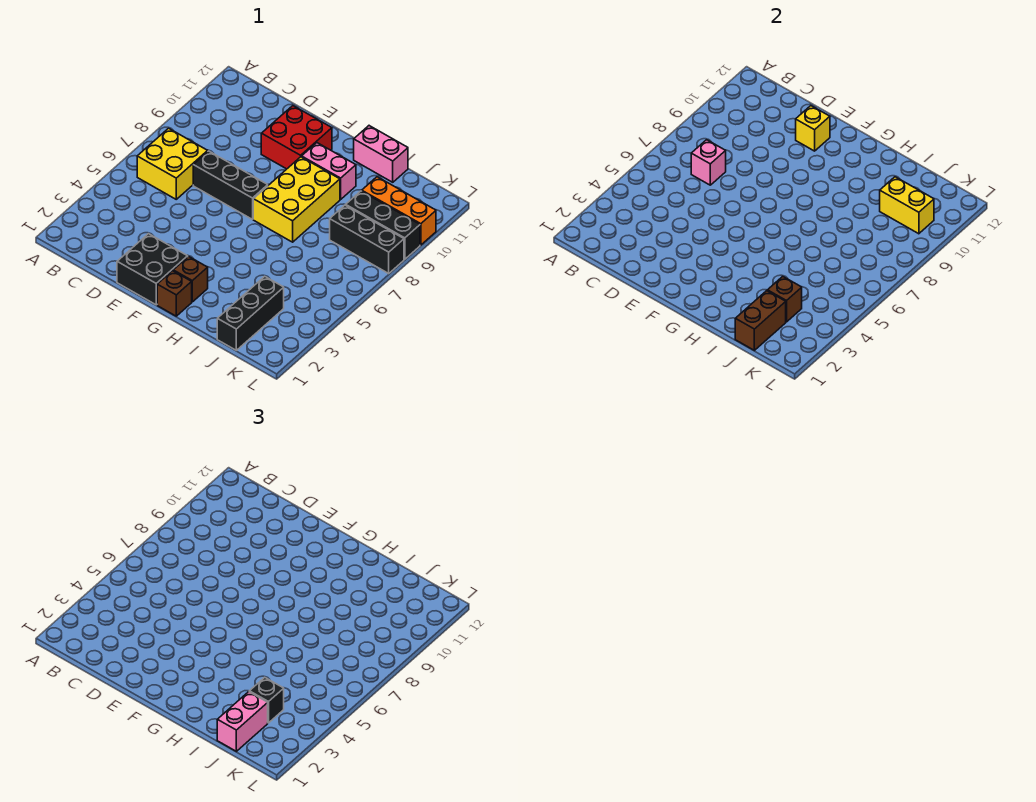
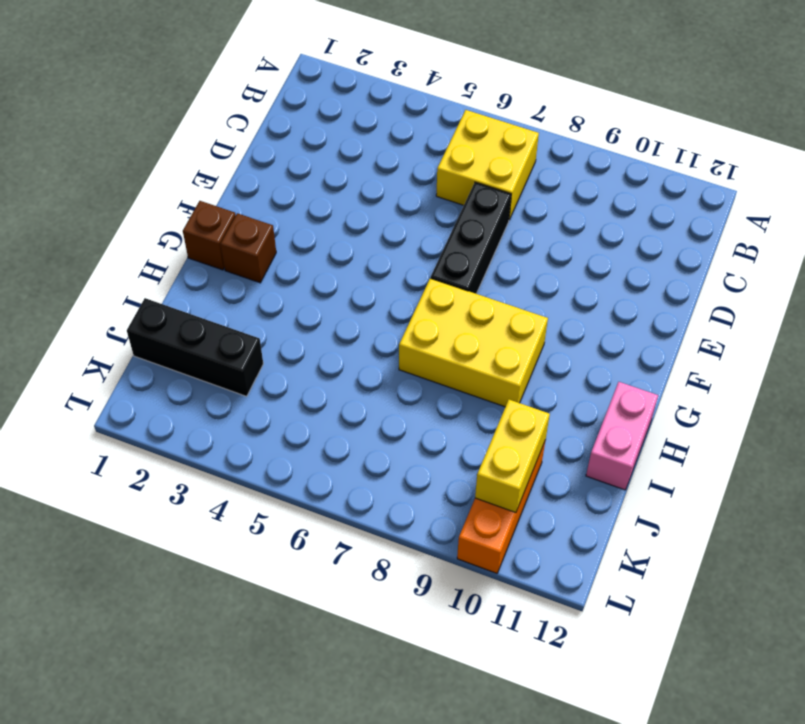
none -> black 2x2 brick [117,234,188,305]
none -> red 2x2 brick [261,106,332,169]
none -> pink 1x2 brick [302,143,356,199]

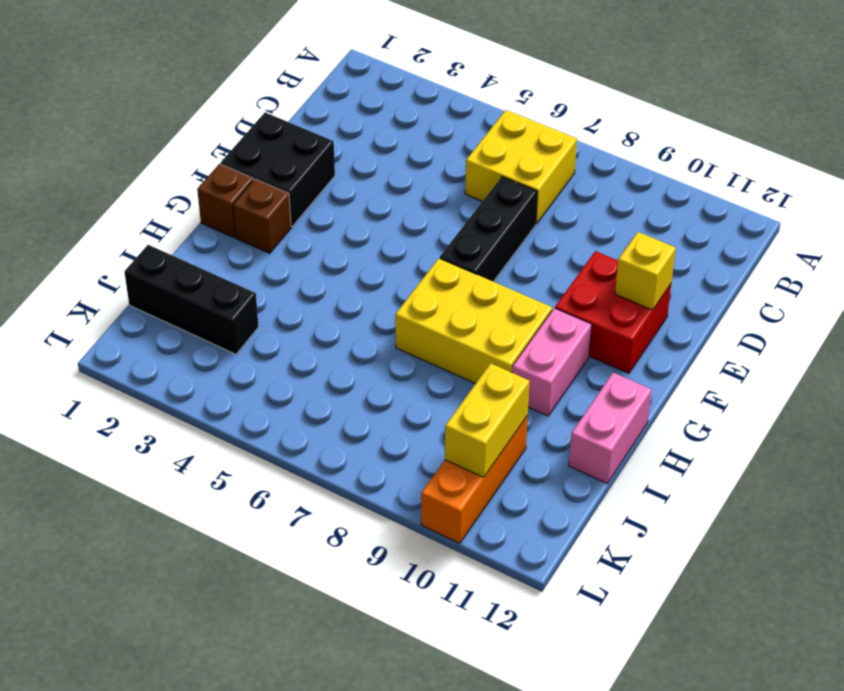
none -> black 1x3 brick [330,205,404,273]
none -> black 1x3 brick [346,191,420,259]
none -> pink 1x1 brick [691,140,726,185]

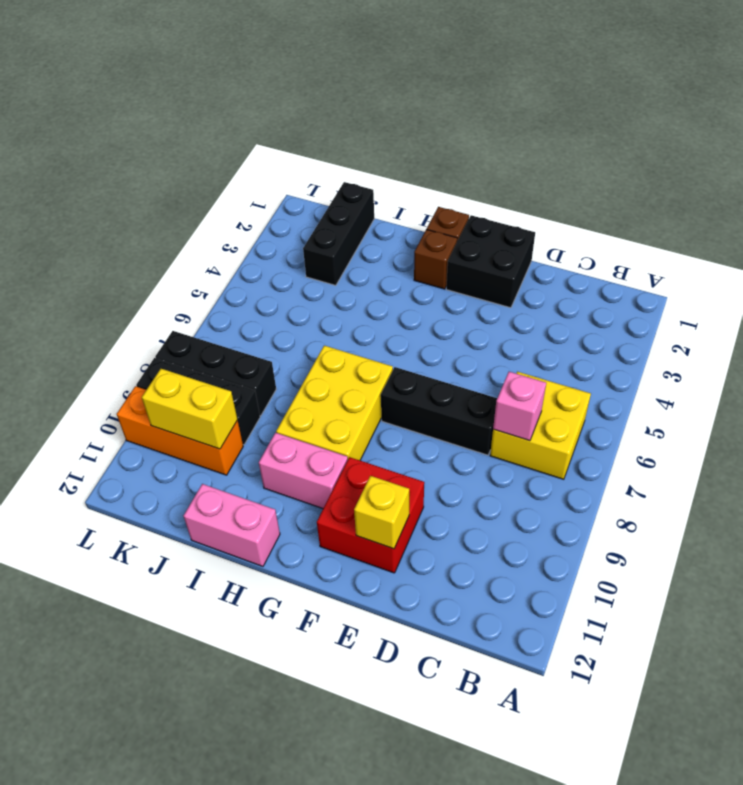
none -> brown 1x2 brick [735,291,786,350]
none -> brown 1x1 brick [767,276,802,322]
none -> pink 1x2 brick [217,692,268,751]

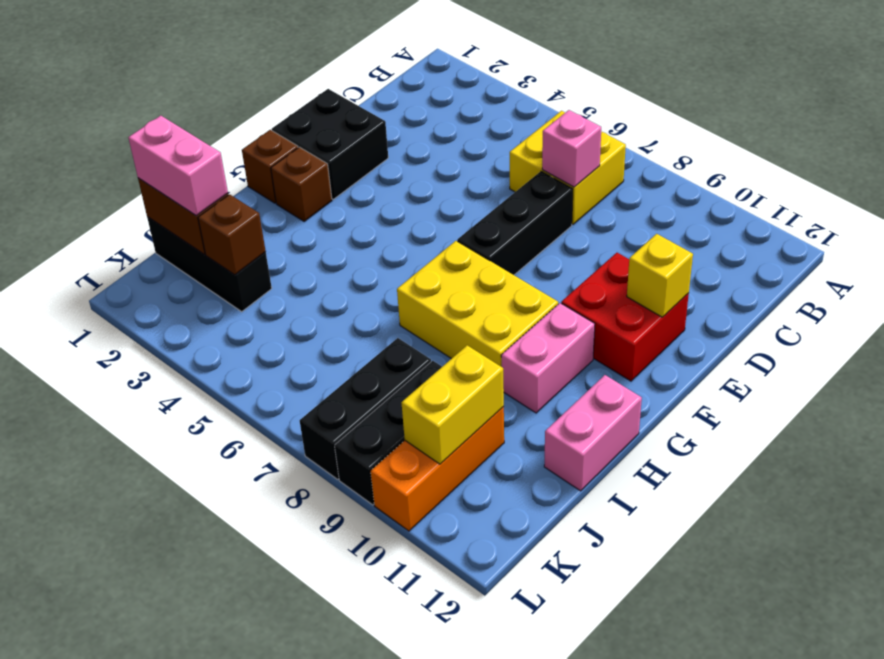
none -> black 1x1 brick [249,677,284,723]

